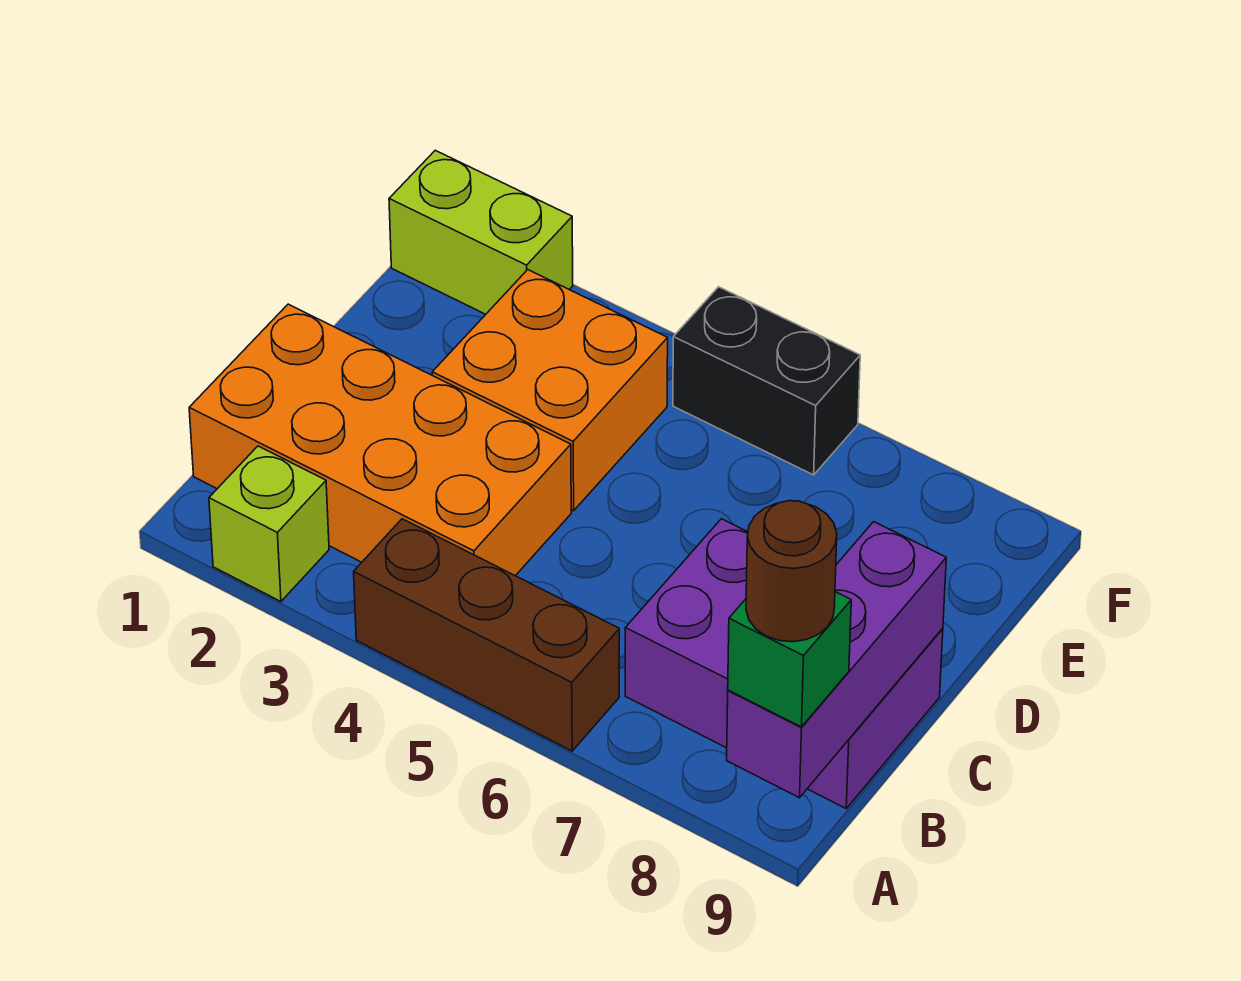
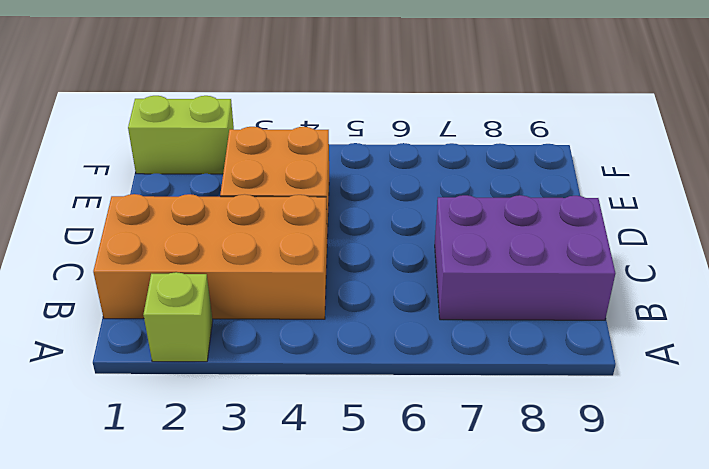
none -> brown 1x3 brick [354,519,619,751]
none -> black 1x2 brick [673,287,860,475]

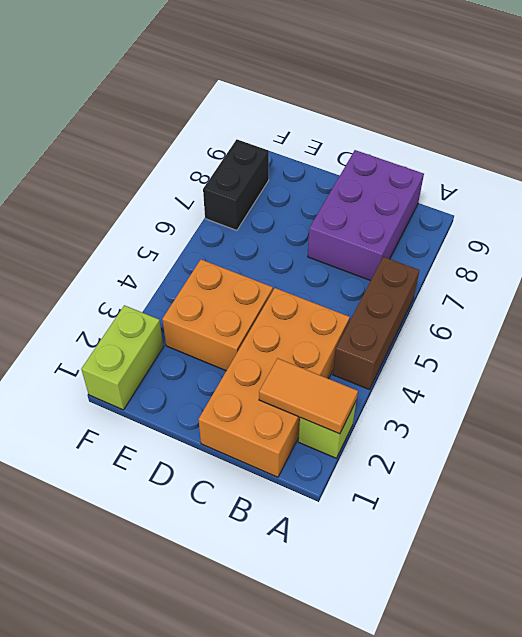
orange 1x2 tile [259,358,358,434] -> none
black 1x2 brick [203,139,269,230] -> black 1x2 brick moved to [673,287,860,475]
none -> purple 1x3 brick [727,522,946,798]
none -> green 1x1 brick [728,592,851,727]

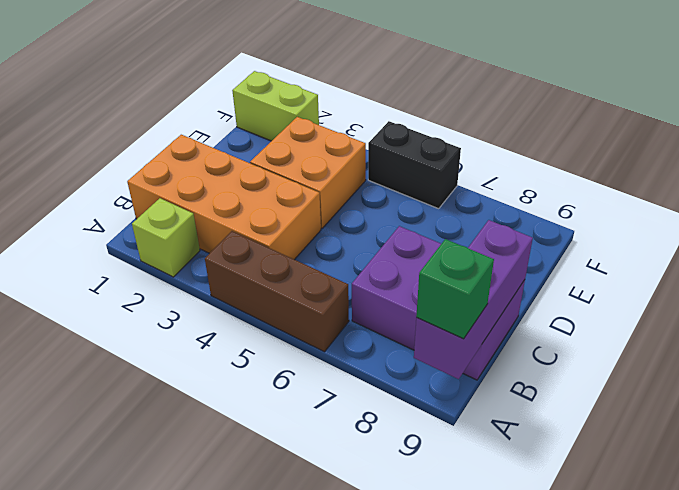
none -> brown 1x1 round brick [746,501,837,642]

